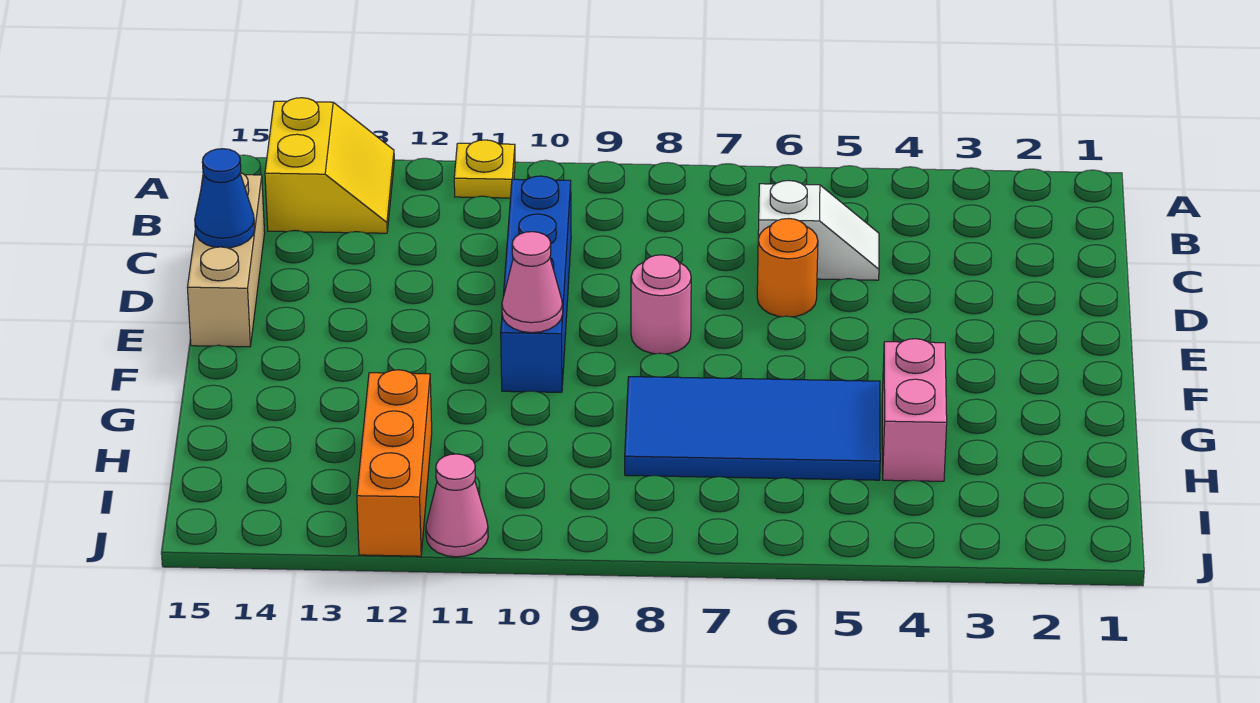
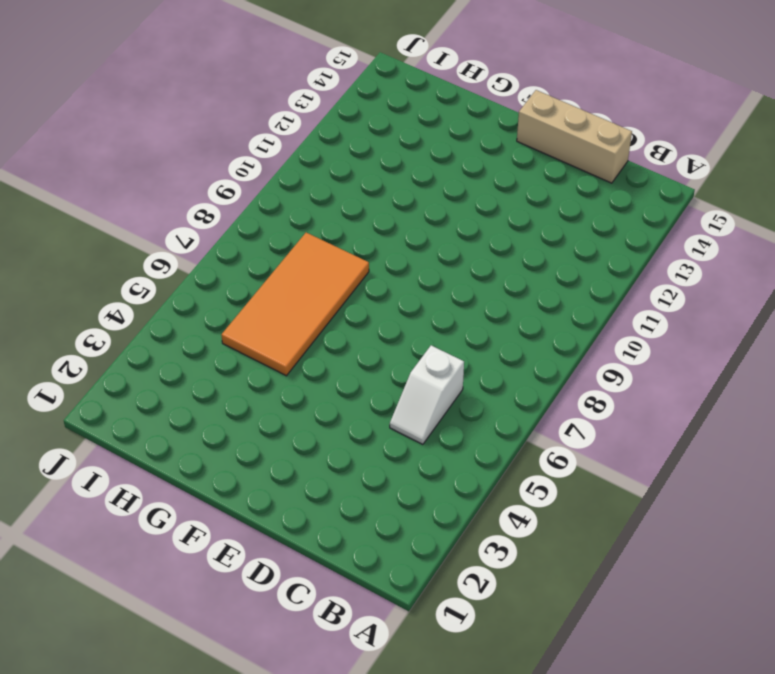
orange 2x4 tile [222,233,369,376] -> blue 2x4 tile [625,377,880,480]
none -> yellow 1x1 plate [454,140,515,198]
none -> yellow 2x2 slope [265,98,394,233]
none -> blue 1x4 brick [501,176,571,392]

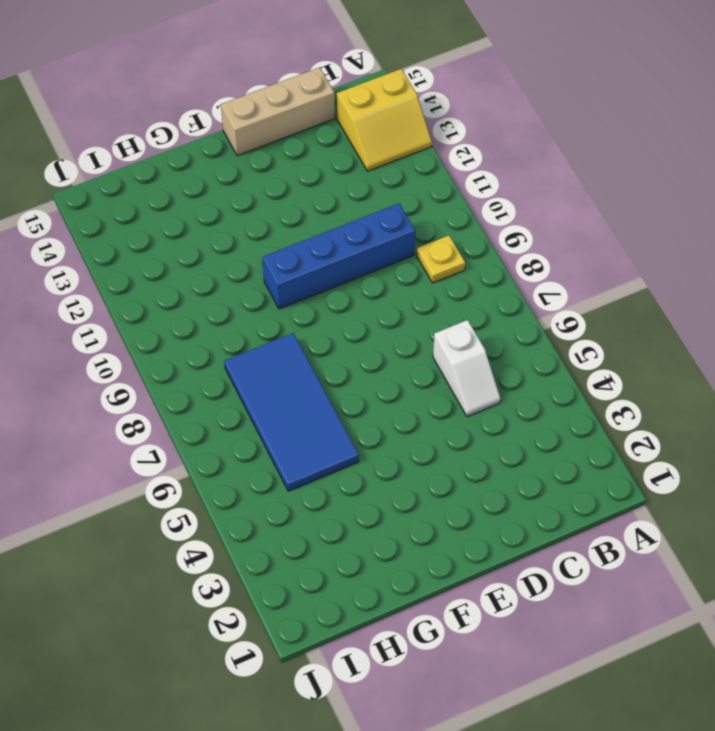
yellow 1x1 plate [417,235,465,283] -> yellow 1x1 plate moved to [454,140,515,198]
none -> orange 1x1 round brick [757,219,818,317]
none -> pink 1x1 round brick [631,255,691,354]
none -> pink 1x2 brick [882,339,947,481]

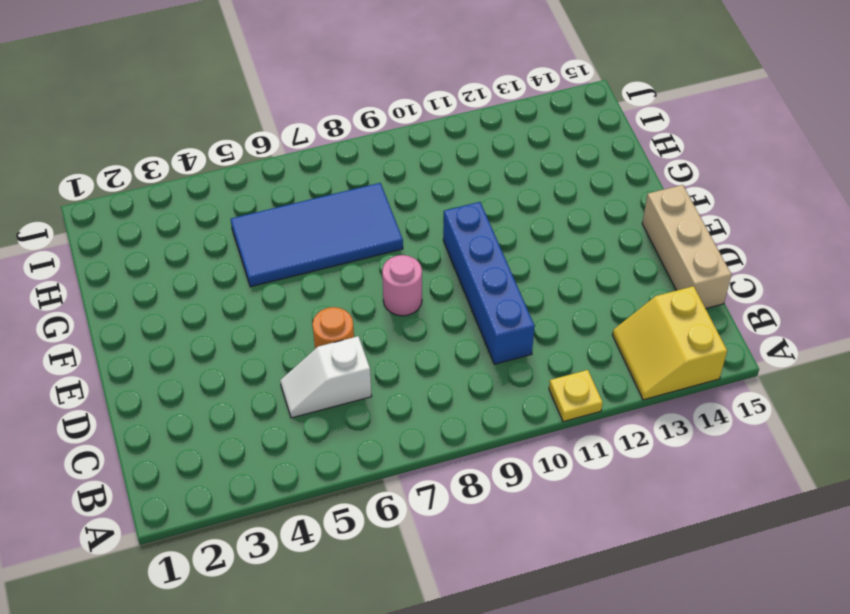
none -> pink 1x2 brick [882,339,947,481]
none -> orange 1x3 brick [357,370,432,556]
none -> pink 1x1 cone [426,454,488,557]

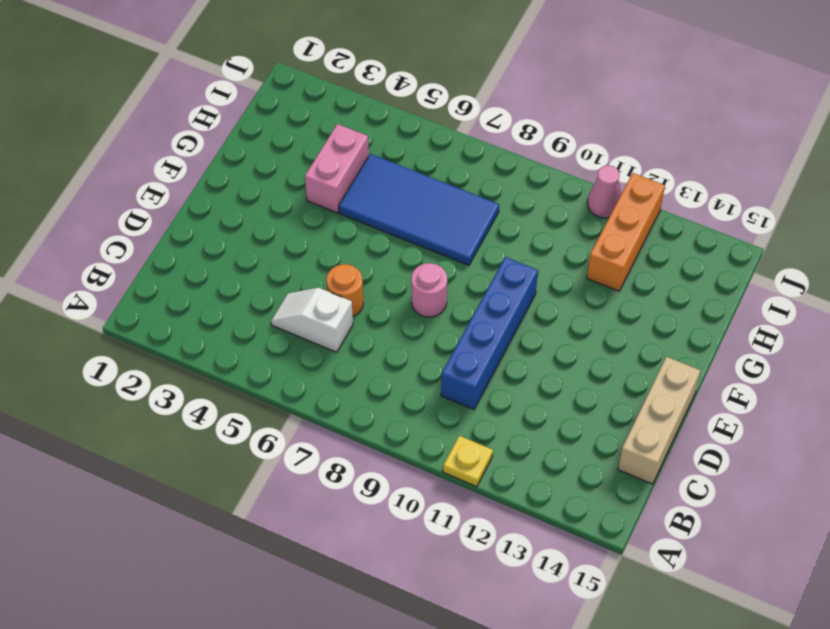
none -> yellow 2x2 slope [265,98,394,233]
none -> blue 1x1 cone [195,149,255,248]
none -> pink 1x1 cone [502,232,563,333]

